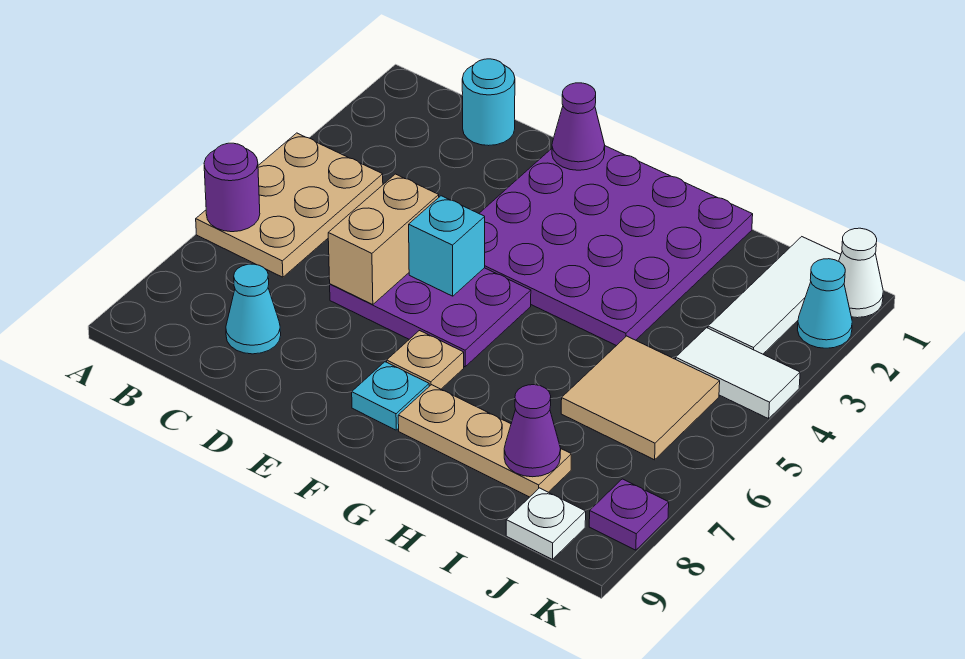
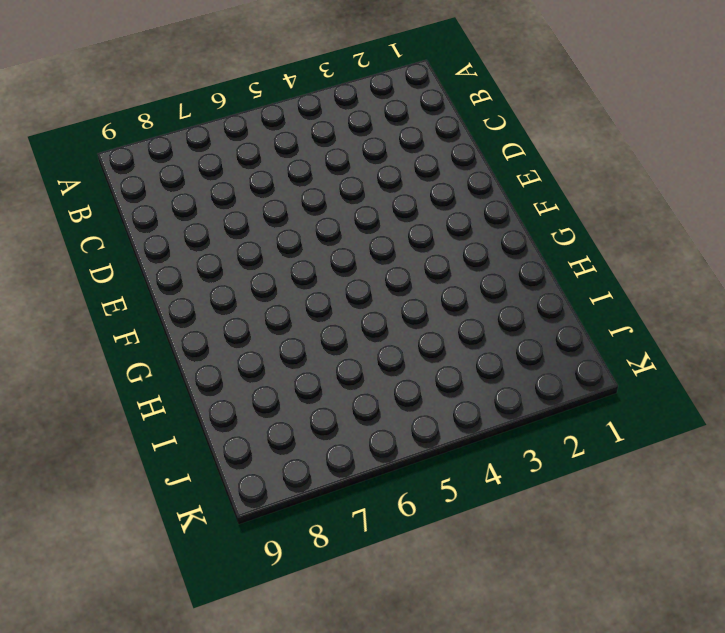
none -> tan 2x3 plate [196,133,383,277]
none -> cyan 1x1 round brick [462,59,515,146]
none -> cyan 1x1 cone [226,264,281,354]

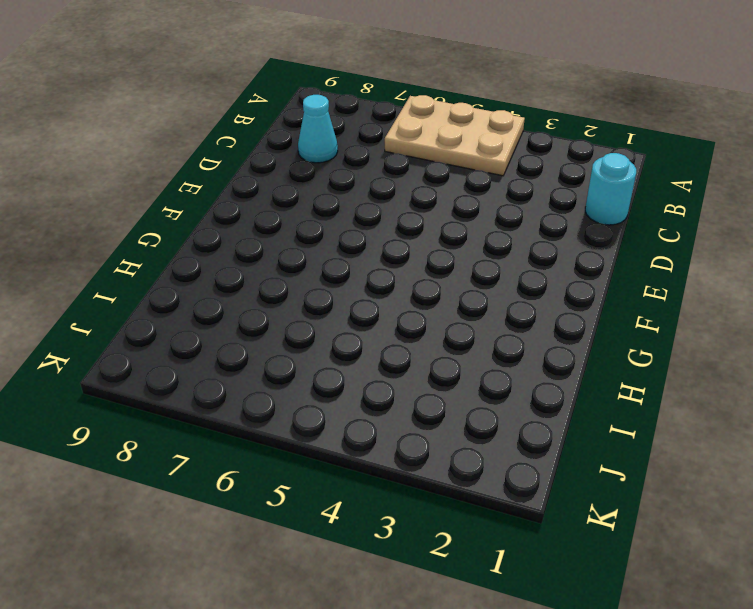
none -> purple 2x3 plate [330,268,531,367]
none -> purple 4x4 plate [479,146,753,346]
none -> tan 1x1 plate [387,331,464,389]

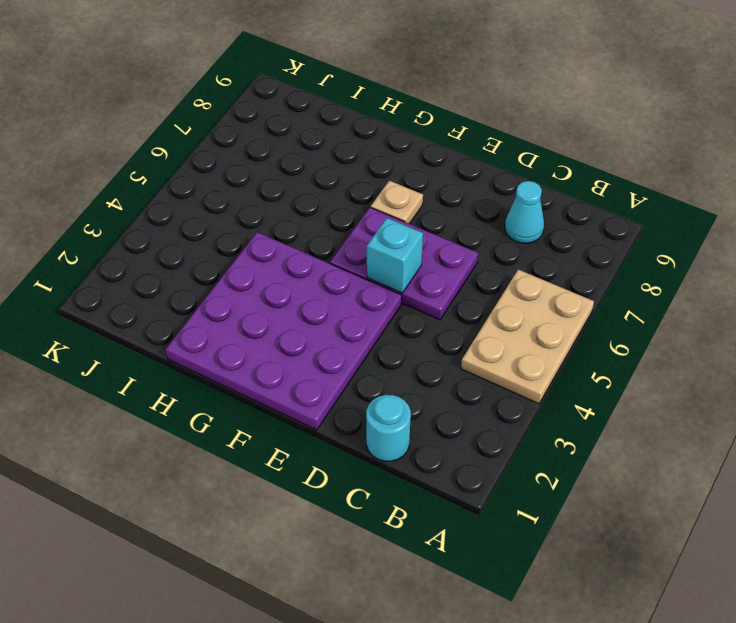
none -> cyan 1x1 plate [352,362,429,430]
none -> tan 1x3 plate [398,385,571,497]
none -> tan 2x2 tile [561,336,720,460]

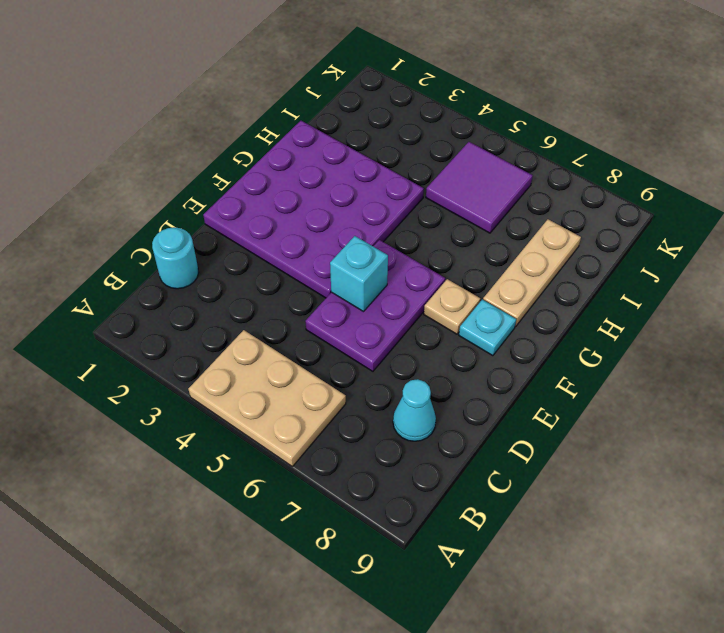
purple 2x2 tile [426,142,533,233] -> tan 2x2 tile [561,336,720,460]
none -> white 1x3 tile [708,237,841,354]
none -> white 1x2 tile [676,328,800,419]
none -> white 1x1 plate [506,488,586,559]

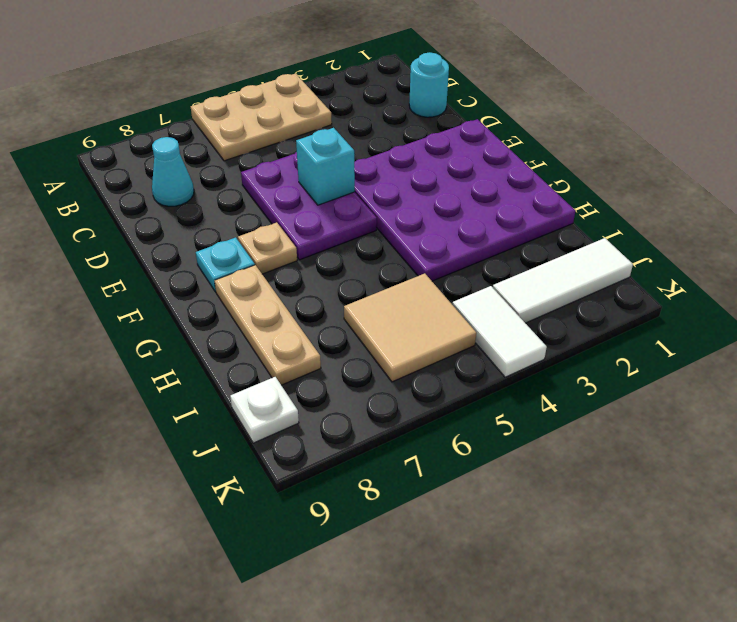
none -> white 1x1 cone [839,228,883,318]
none -> cyan 1x1 cone [798,259,852,348]
none -> purple 1x1 plate [589,479,669,550]

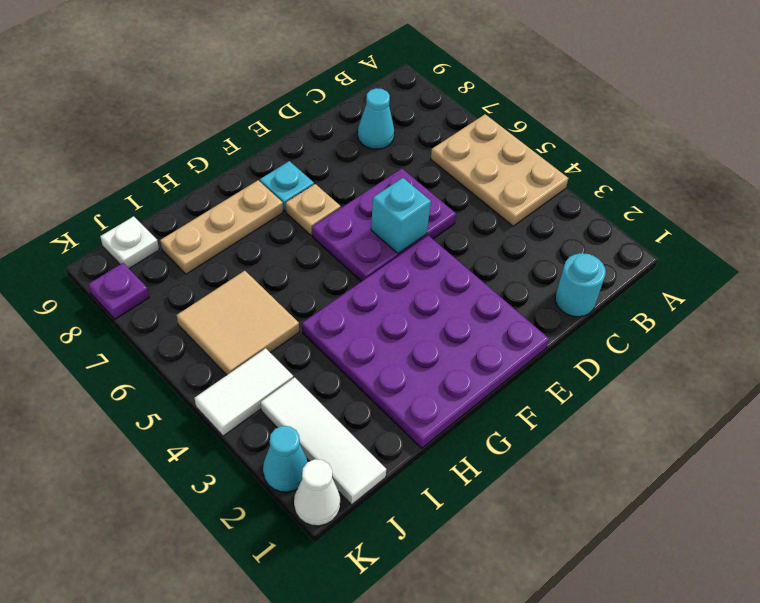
none -> purple 1x1 round brick [204,143,260,232]
none -> tan 1x2 brick [328,174,439,305]
none -> purple 1x1 cone [552,83,605,170]

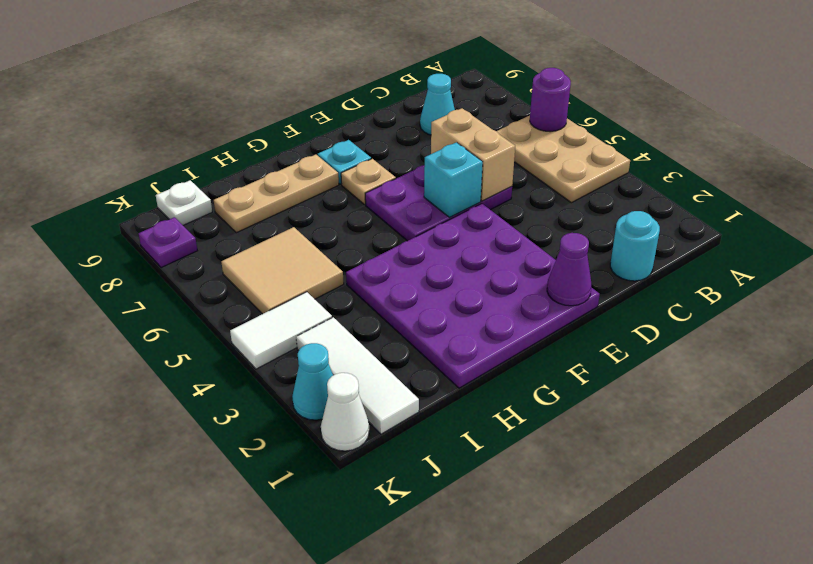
none -> purple 1x1 cone [504,385,561,477]

